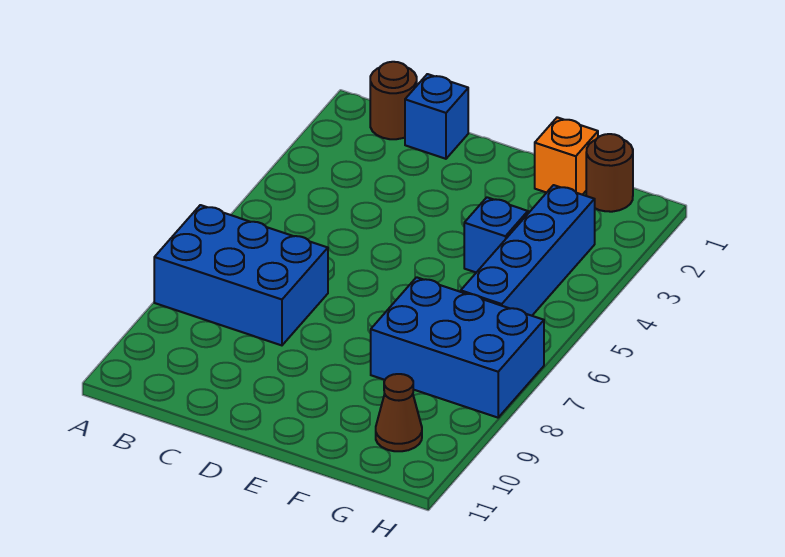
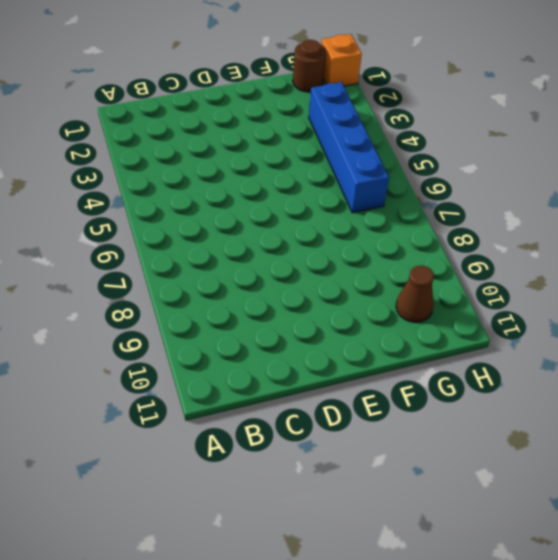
orange 1x1 brick [321,34,362,86] -> orange 1x1 brick moved to [535,117,598,195]
none -> blue 2x3 brick [154,205,328,345]
none -> brown 1x1 round brick [370,62,417,139]

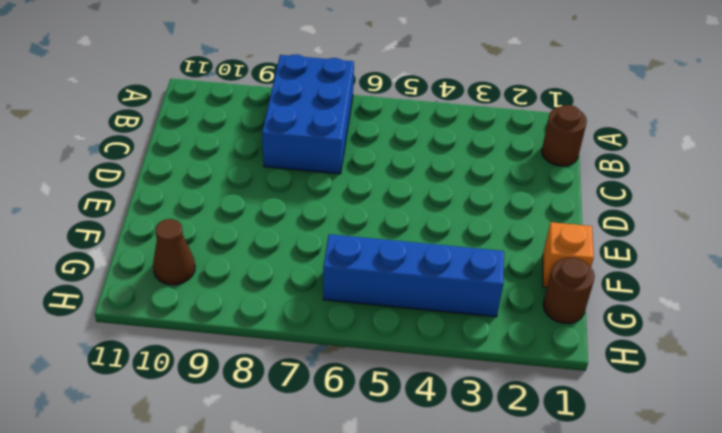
none -> blue 1x1 brick [405,74,468,159]
none -> blue 1x1 brick [464,197,528,272]

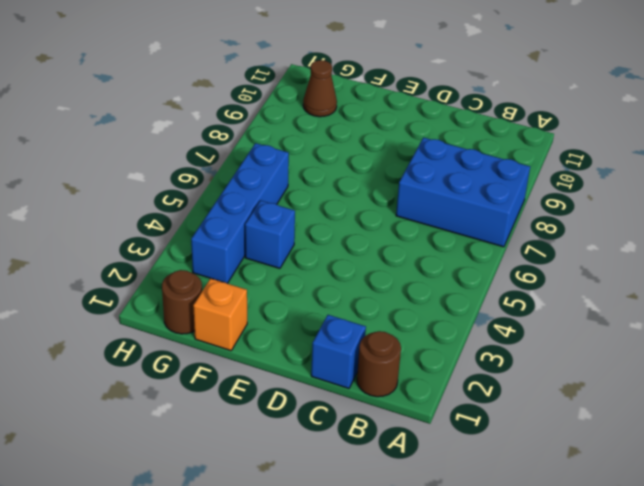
none -> blue 2x3 brick [371,277,544,418]

